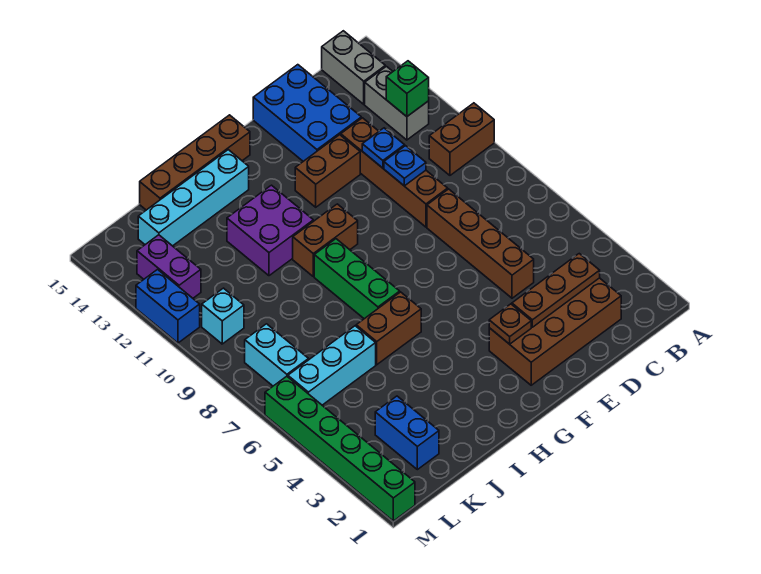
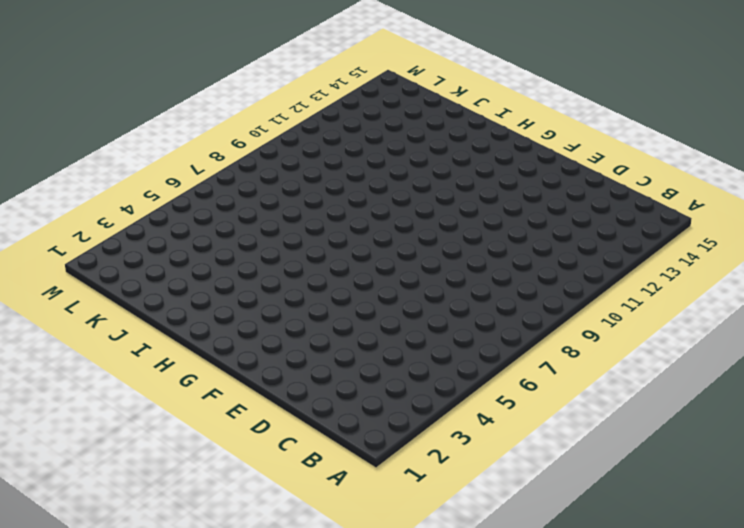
none -> brown 1x2 brick [429,103,494,175]
none -> grey 1x2 brick [365,66,429,140]
none -> grey 1x2 brick [322,31,385,104]

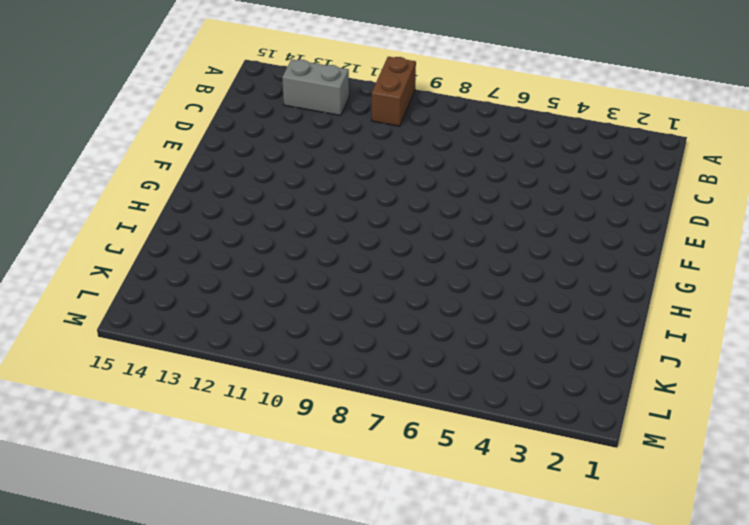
none -> grey 1x2 brick [322,31,385,104]
none -> brown 2x4 brick [489,278,621,385]
none -> brown 1x4 brick [427,189,534,298]

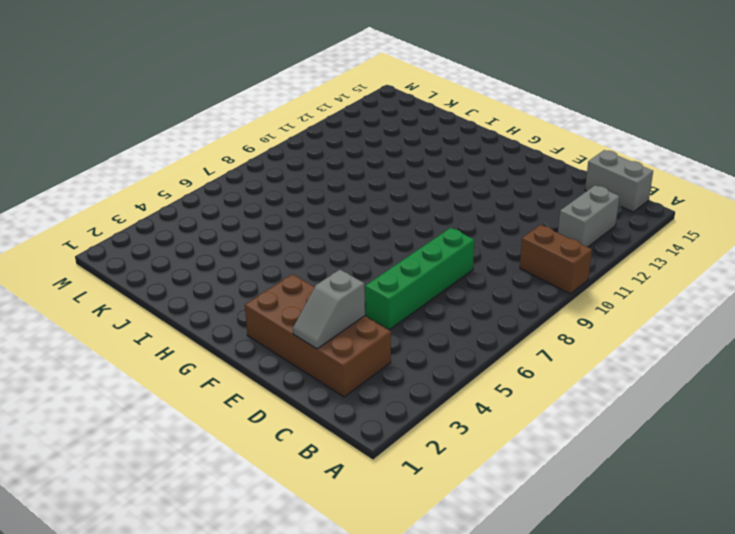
grey 1x2 brick [585,150,653,212] -> grey 1x2 brick turned to [322,31,385,104]
grey 1x2 slope [293,270,365,349] -> brown 1x3 plate [512,254,600,327]
green 1x4 brick [365,228,474,330] -> brown 1x4 brick [427,189,534,298]
none -> brown 1x4 brick [341,118,448,227]
none -> blue 2x3 brick [253,65,361,161]
none -> brown 1x2 brick [295,135,360,207]

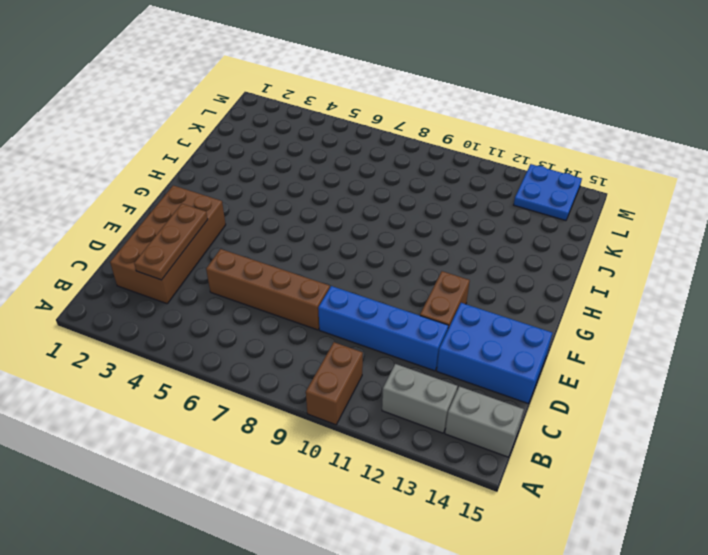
blue 1x4 brick [318,286,448,371] -> brown 1x4 brick [341,118,448,227]
blue 2x2 plate [514,164,582,221] -> purple 1x2 brick [137,235,201,298]
none -> brown 1x2 brick [293,204,358,277]
none -> brown 1x4 brick [140,115,250,210]
none -> brown 1x2 brick [356,292,421,365]

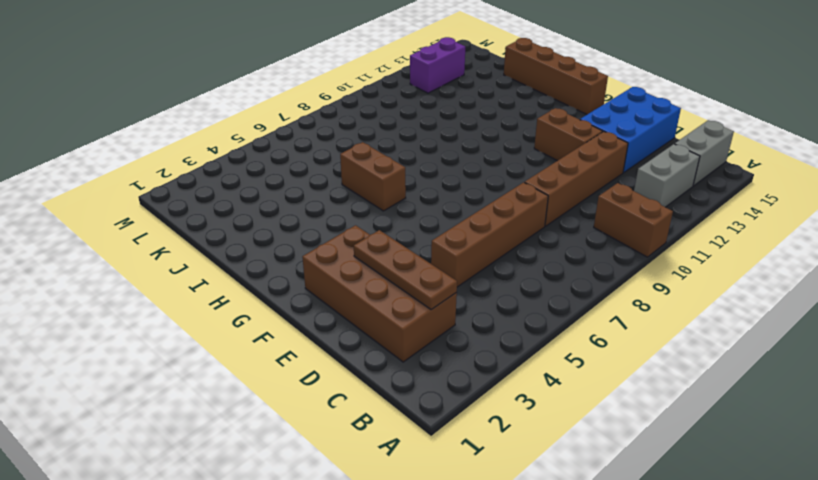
none -> brown 1x2 brick [293,204,358,277]
none -> green 1x3 brick [314,239,400,319]
none -> purple 2x2 brick [227,185,313,276]

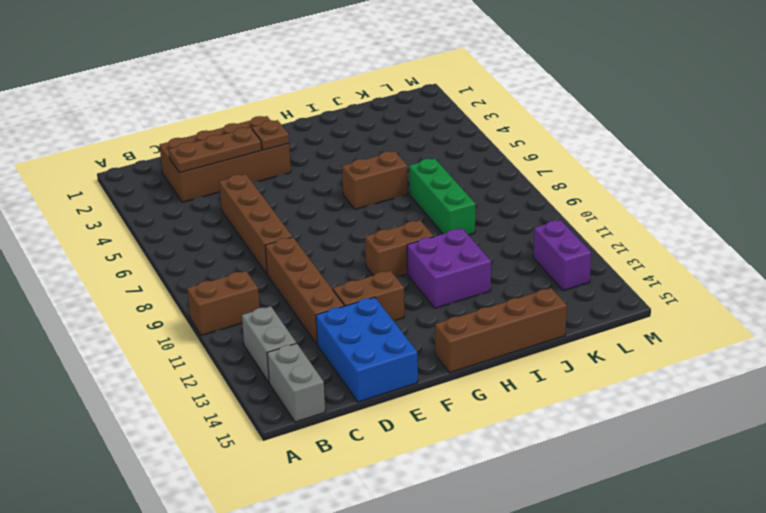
green 1x3 brick [409,158,475,235] -> green 1x3 brick moved to [314,239,400,319]
none -> cyan 1x4 brick [138,150,249,246]
none -> cyan 1x3 brick [288,326,376,405]
none -> blue 1x2 brick [375,396,439,470]

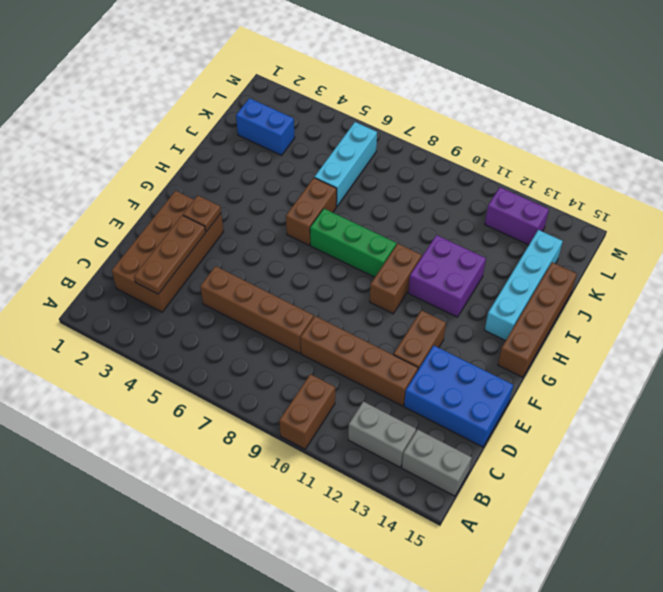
none -> cyan 1x2 brick [245,324,309,386]
none -> cyan 1x1 brick [202,288,244,344]
none -> green 1x6 brick [265,376,415,521]

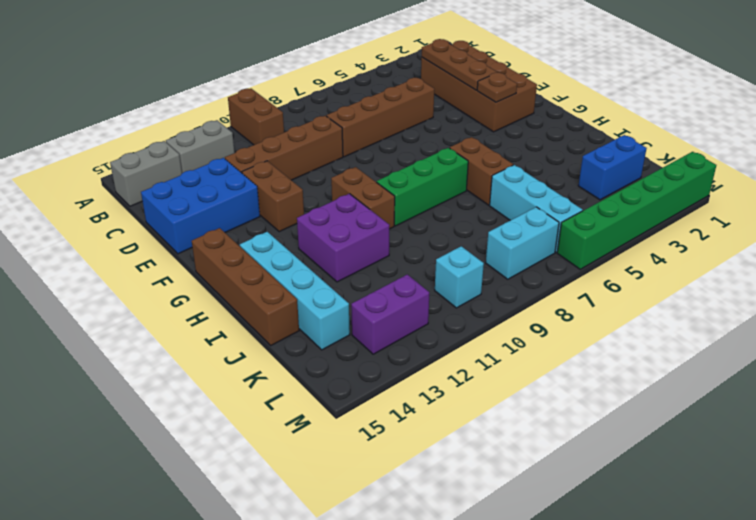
none -> blue 1x2 brick [136,270,200,343]
none -> green 1x1 brick [386,61,429,117]
none -> blue 1x1 plate [384,146,426,186]

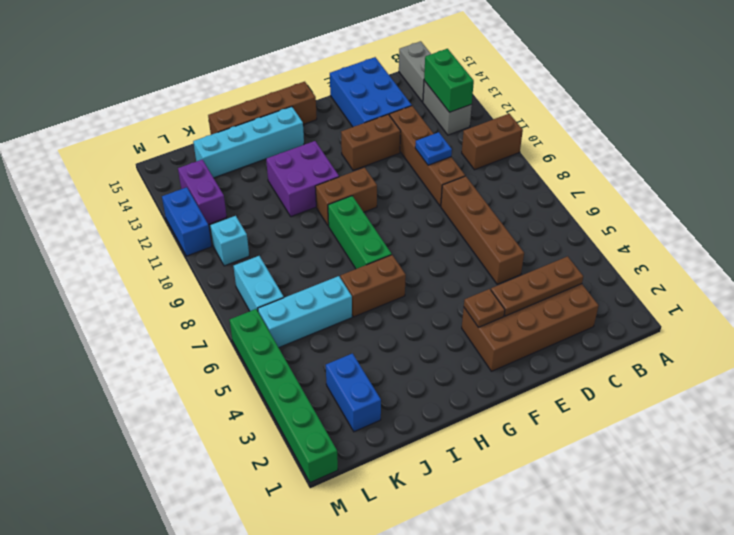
green 1x2 brick [424,49,474,112] -> green 1x1 brick [386,61,429,117]
none -> blue 1x1 plate [362,128,405,168]

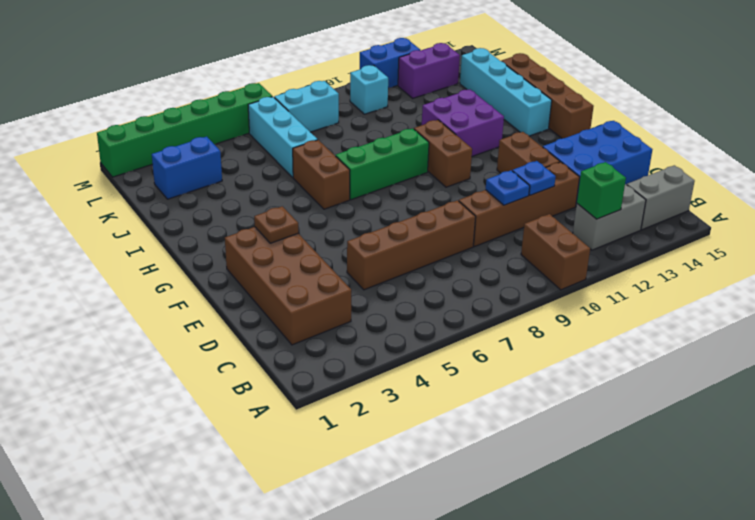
none -> brown 1x3 plate [512,254,600,327]

